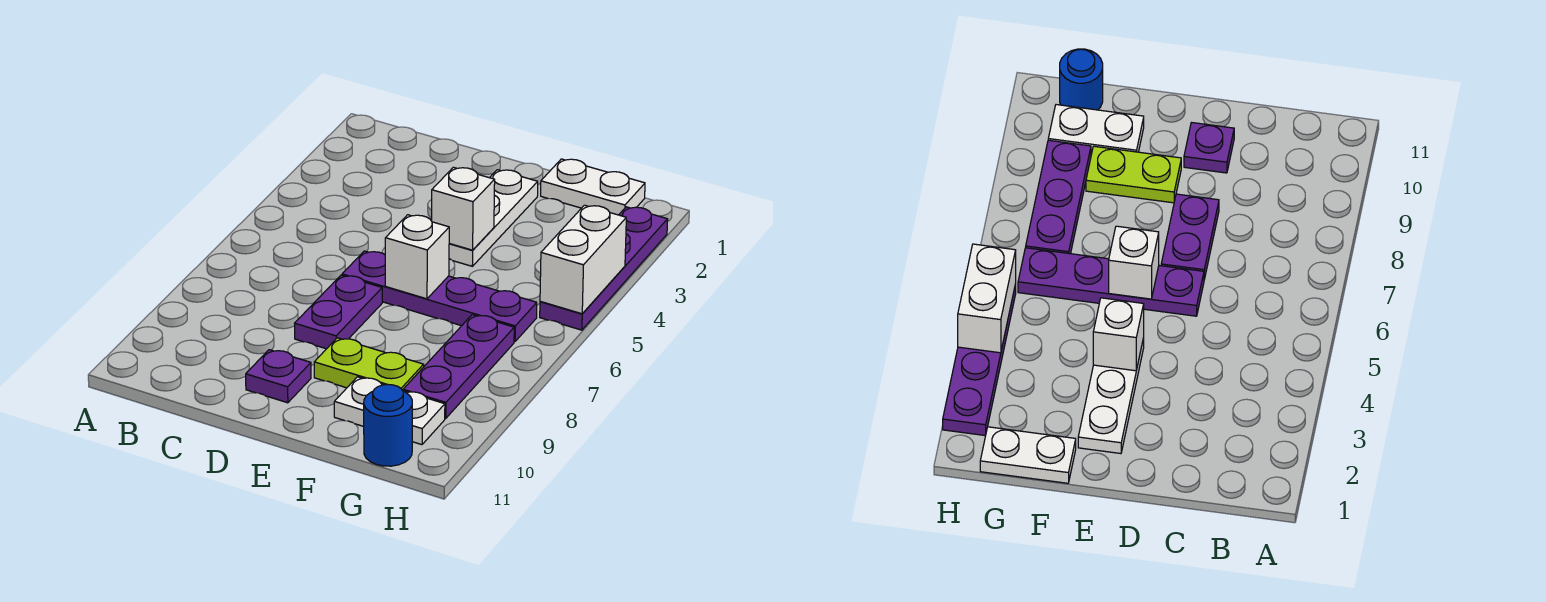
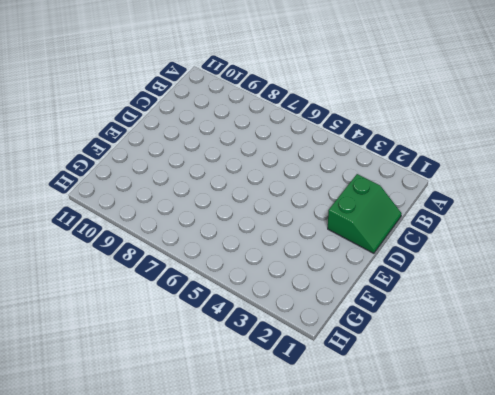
green 2x2 slope [328,174,402,253] -> none
none -> purple 1x4 plate [342,251,537,342]
none -> purple 1x2 plate [295,275,382,349]
none -> purple 1x1 plate [246,350,311,403]

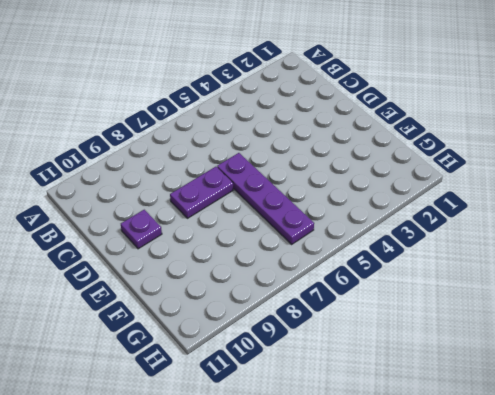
none -> white 1x3 plate [449,170,538,266]
none -> lime 1x2 plate [314,338,424,391]
none -> white 1x2 plate [541,159,645,215]

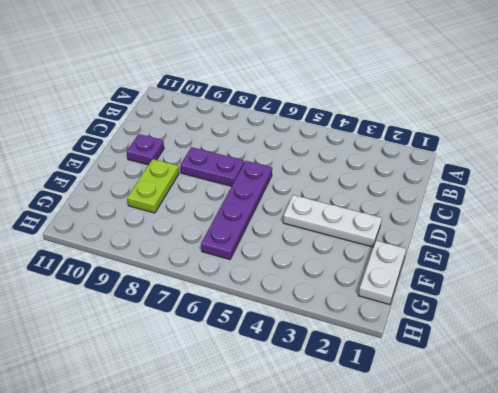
none -> white 1x2 plate [334,377,445,445]
none -> purple 1x3 plate [403,315,514,418]
none -> blue 1x1 round brick [364,384,412,466]

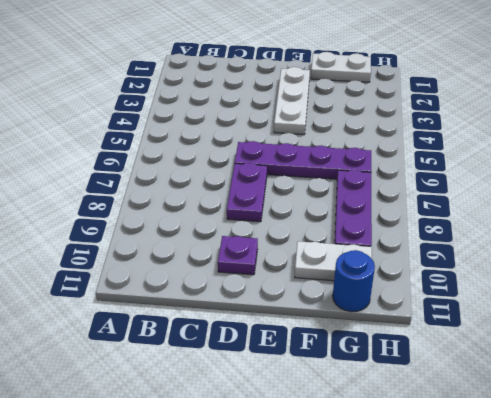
none -> lime 1x2 plate [314,338,424,391]
none -> purple 1x4 plate [540,207,668,330]
none -> white 1x1 brick [432,167,495,250]

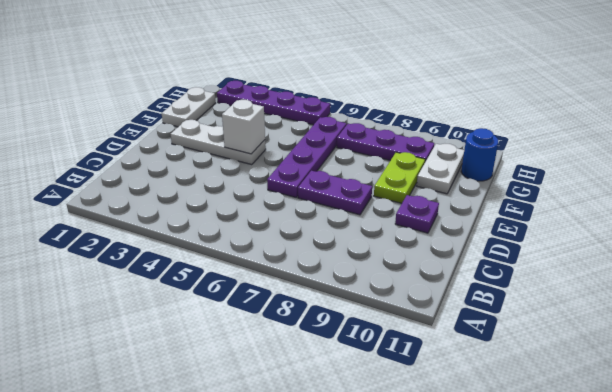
none -> white 1x1 brick [385,215,449,299]
none -> white 1x2 brick [540,205,626,314]

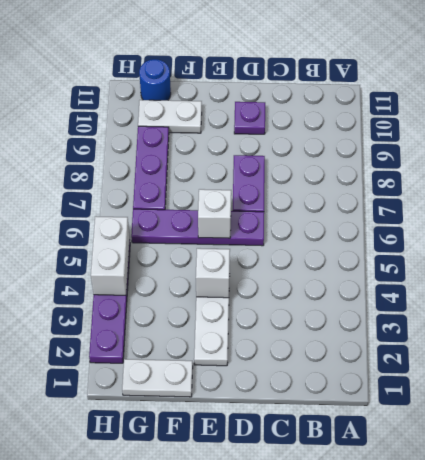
none -> lime 1x2 plate [314,338,424,391]

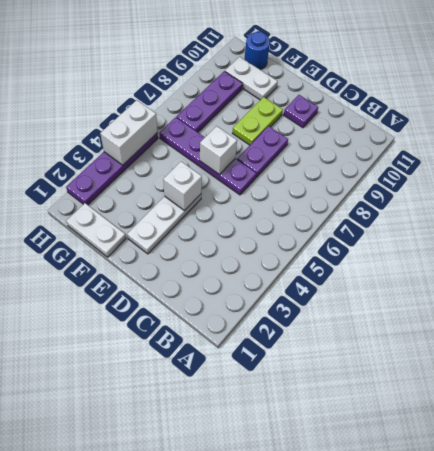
lime 1x2 plate [233,97,283,145] -> lime 1x2 plate turned to [314,338,424,391]

